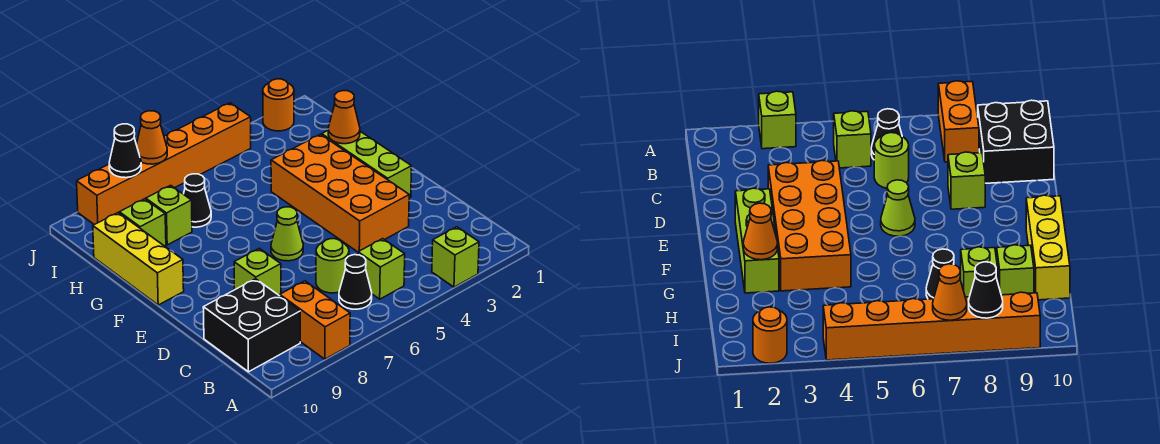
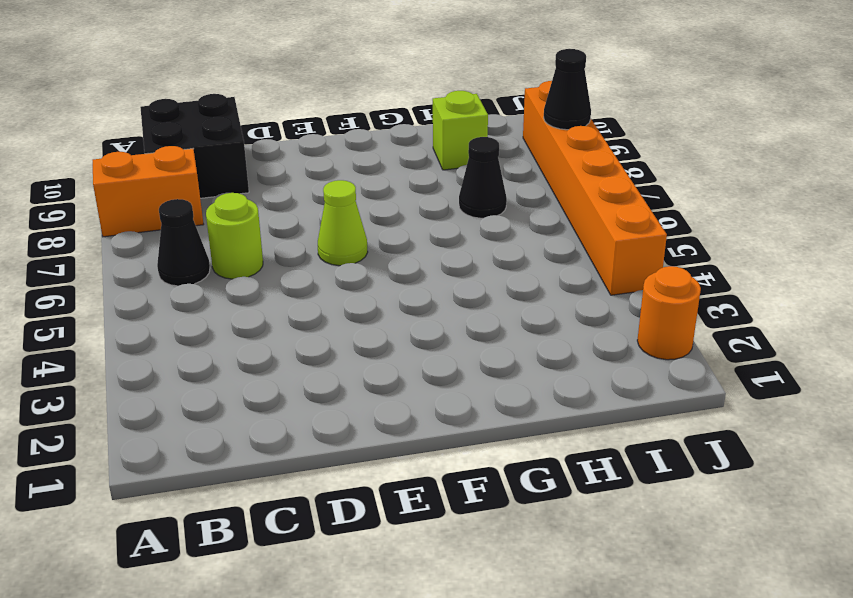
none -> lime 1x1 brick [432,227,479,287]
none -> lime 1x1 brick [358,239,405,299]
none -> orange 2x4 brick [271,134,409,252]

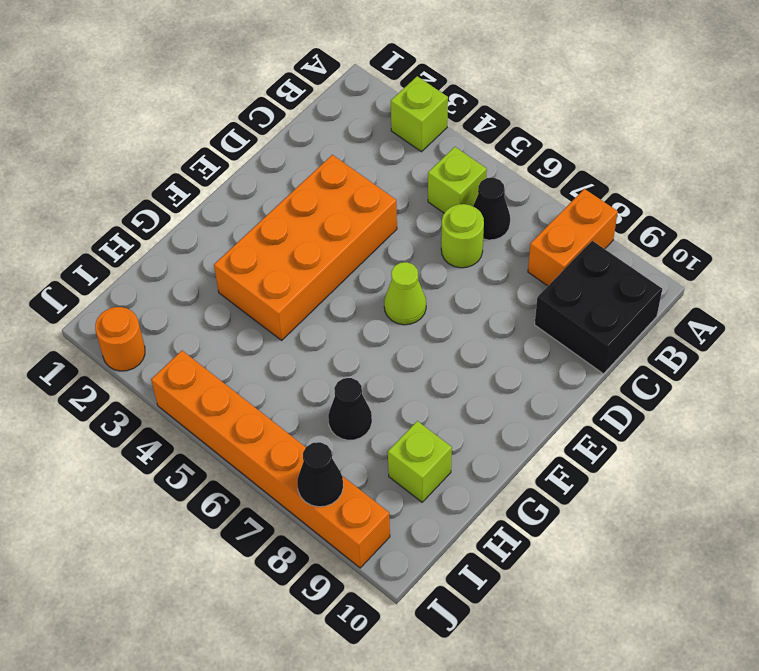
none -> lime 1x1 brick [234,248,281,296]
none -> lime 1x3 brick [322,131,412,198]
none -> yellow 1x3 brick [93,213,184,305]

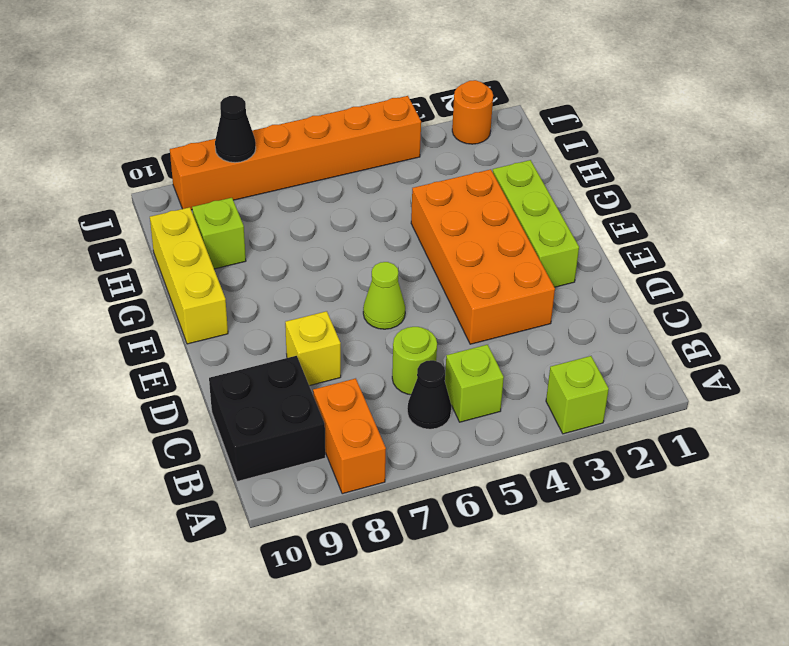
yellow 1x1 brick [285,311,341,386] -> lime 1x1 brick [234,248,281,296]
none -> black 1x1 cone [184,174,211,227]
none -> lime 1x1 brick [146,185,192,245]
none -> orange 1x1 cone [328,91,360,144]

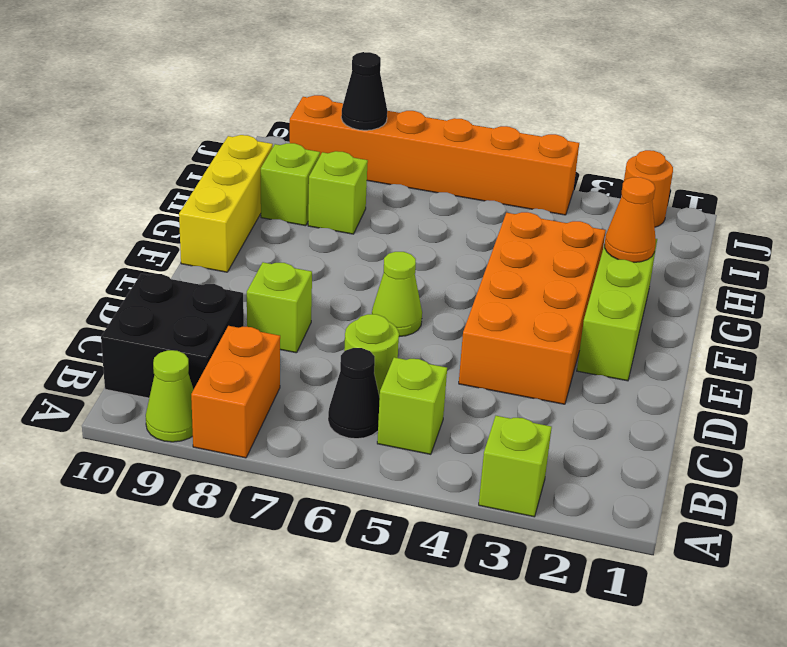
lime 1x1 cone [146,350,194,442] -> none
none -> black 1x1 cone [184,174,211,227]
none -> orange 1x1 cone [136,111,167,164]

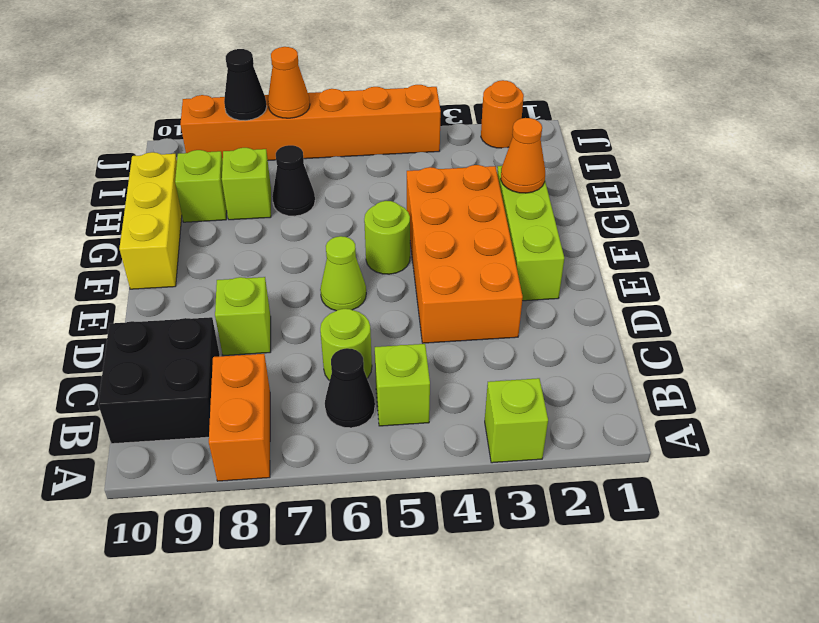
lime 1x1 round brick [364,201,410,274] -> none

